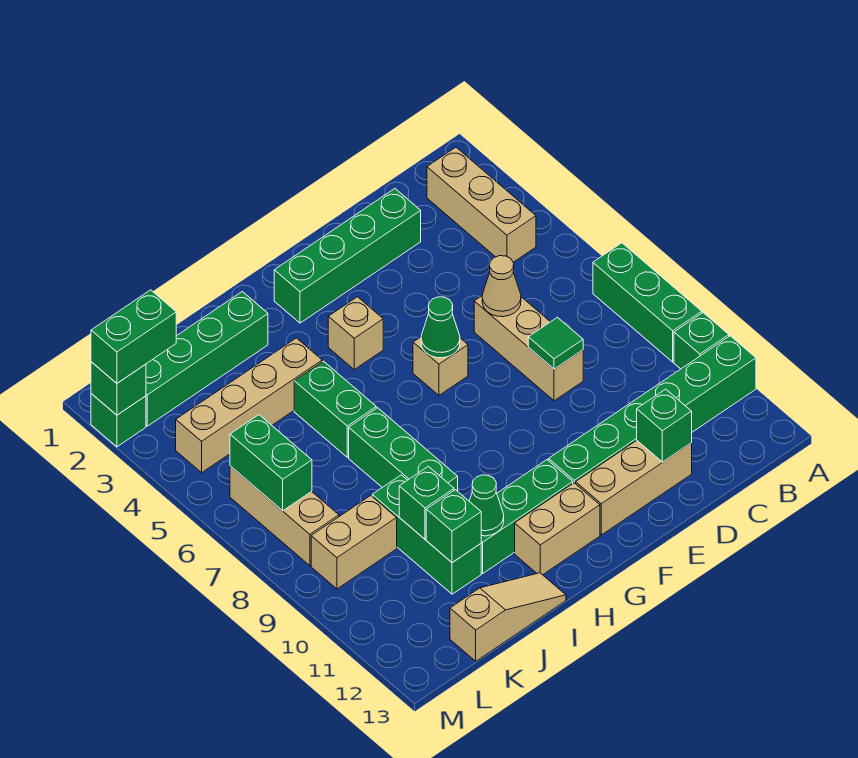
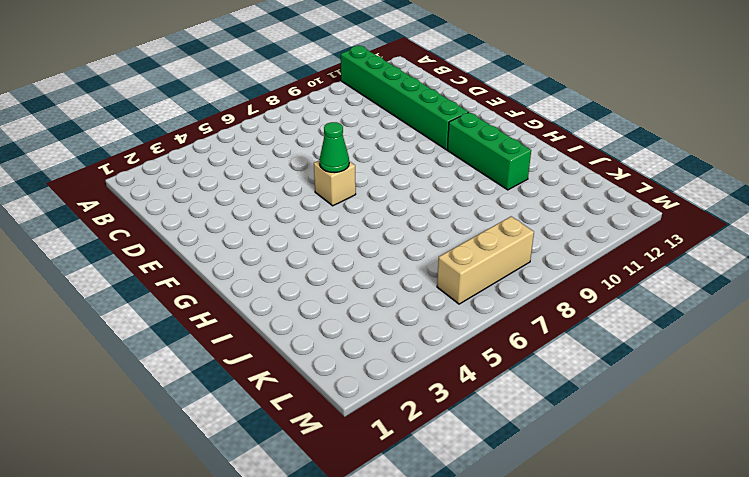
none -> green 1x3 brick [593,243,702,362]
none -> green 1x1 brick [674,313,729,369]
none -> tan 1x3 brick [427,147,536,262]
none -> green 1x4 brick [274,189,421,323]

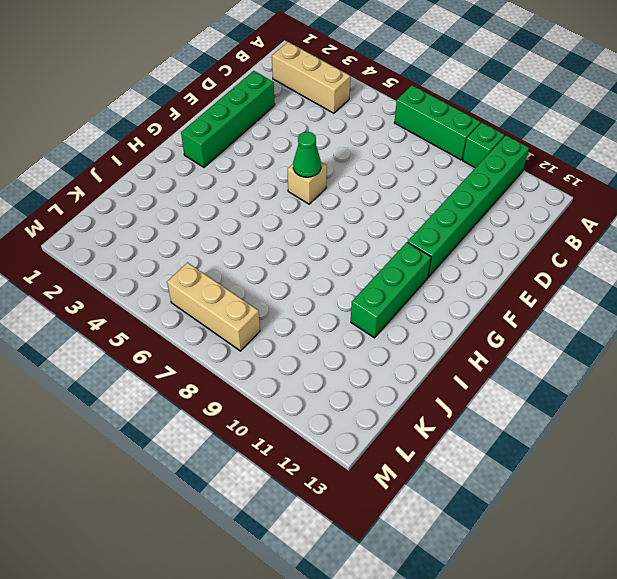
none -> tan 1x3 brick [474,296,583,401]
none -> tan 1x3 brick [576,441,692,535]
none -> tan 1x1 brick [328,297,383,369]
none -> tan 1x2 brick [515,483,600,575]

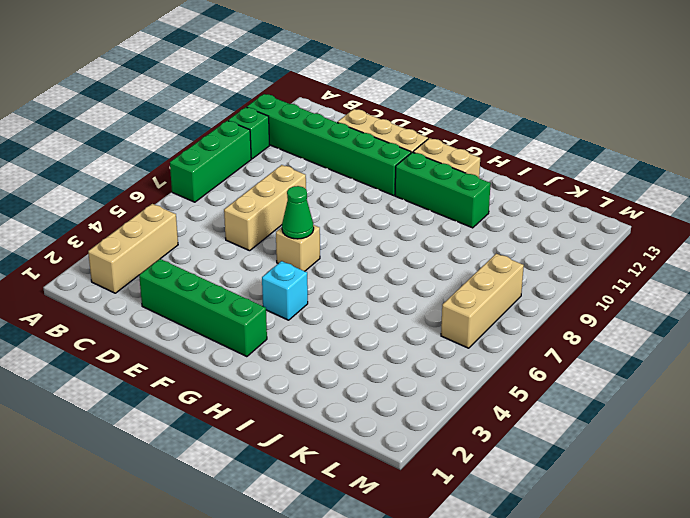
cyan 1x1 brick [262,261,308,320] -> tan 1x1 brick [328,297,383,369]
none -> green 1x4 brick [146,292,268,426]
none -> tan 1x4 brick [176,338,322,473]
none -> green 1x2 brick [294,361,376,457]
none -> green 1x3 brick [349,408,458,491]

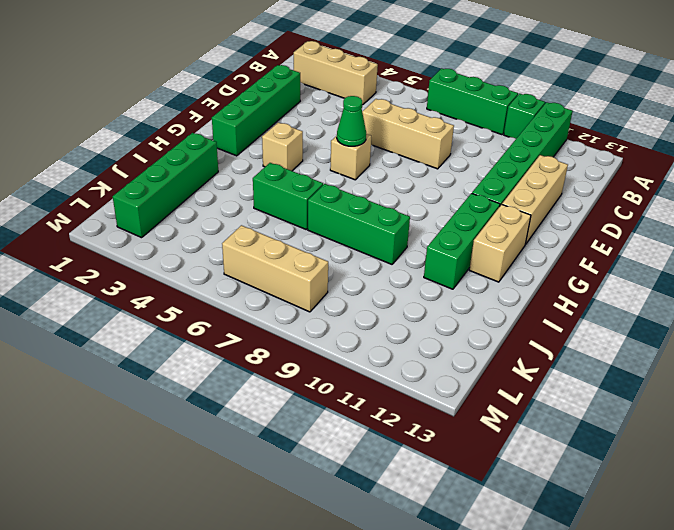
none -> tan 1x4 brick [176,338,322,473]
none -> tan 1x3 slope [450,573,566,661]
none -> green 1x3 brick [372,475,481,594]
none -> tan 1x2 brick [311,496,397,589]

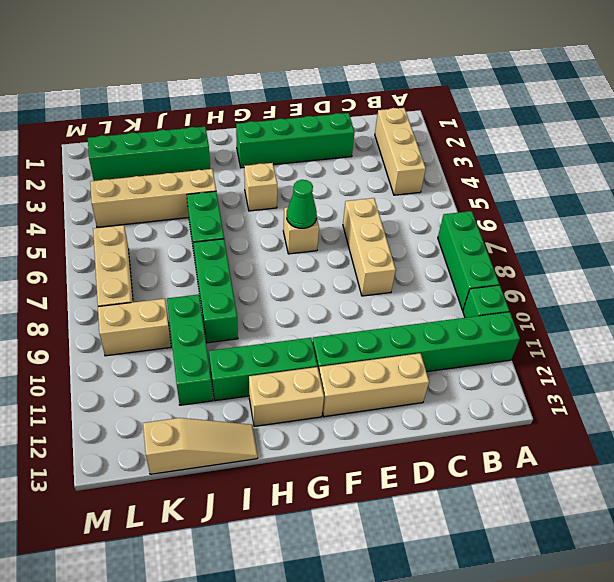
none -> green 1x1 brick [91,394,146,447]
none -> tan 1x1 cone [482,256,521,317]
none -> green 1x1 tile [528,317,583,369]
none -> green 1x1 brick [637,389,692,462]

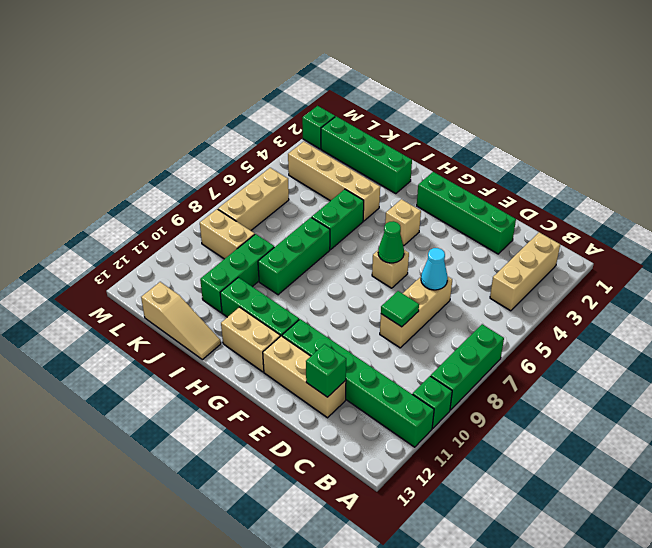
cyan 1x1 cone [421,248,448,290] -> tan 1x1 cone [482,256,521,317]
none -> green 1x1 cone [469,475,504,536]
none -> green 1x1 brick [399,466,454,539]
none -> green 1x1 brick [426,490,481,563]
none -> green 1x2 brick [230,415,312,511]

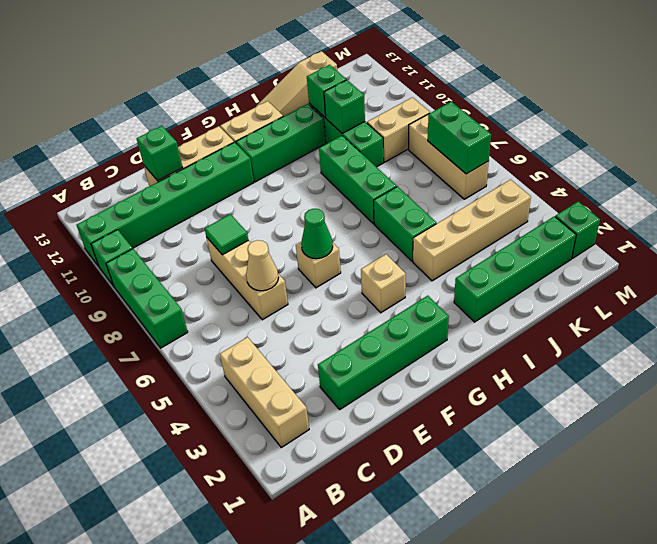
none -> green 1x1 cone [469,475,504,536]
none -> green 1x1 brick [91,362,146,415]
none -> green 1x2 brick [91,290,176,383]

